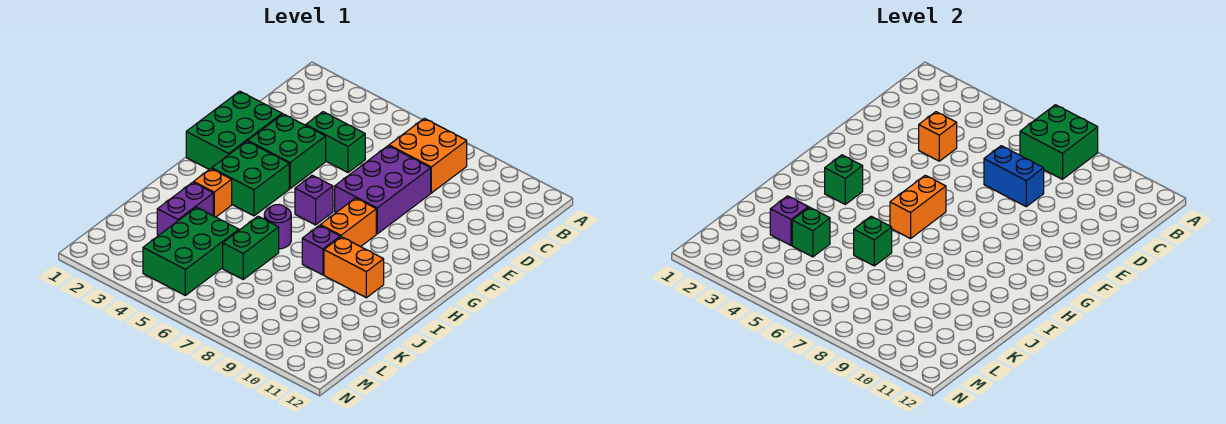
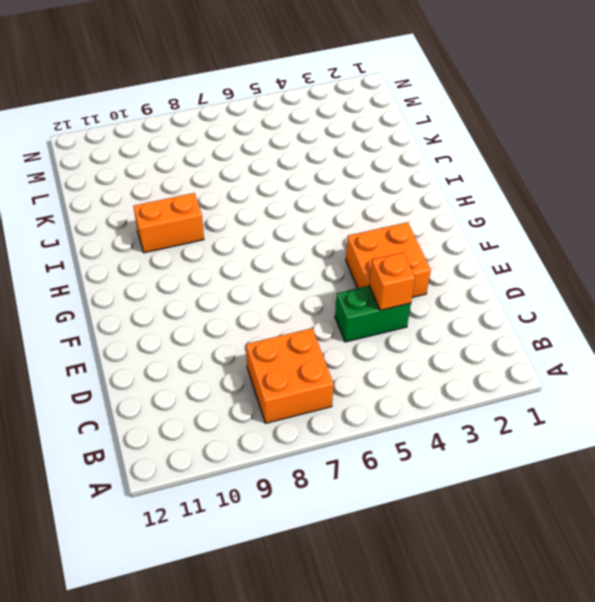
orange 2x2 brick [346,222,431,297] -> green 2x2 brick [248,114,326,188]
none -> purple 2x3 brick [335,146,431,234]
none -> green 2x3 brick [186,91,282,169]
none -> green 2x2 brick [212,141,289,216]

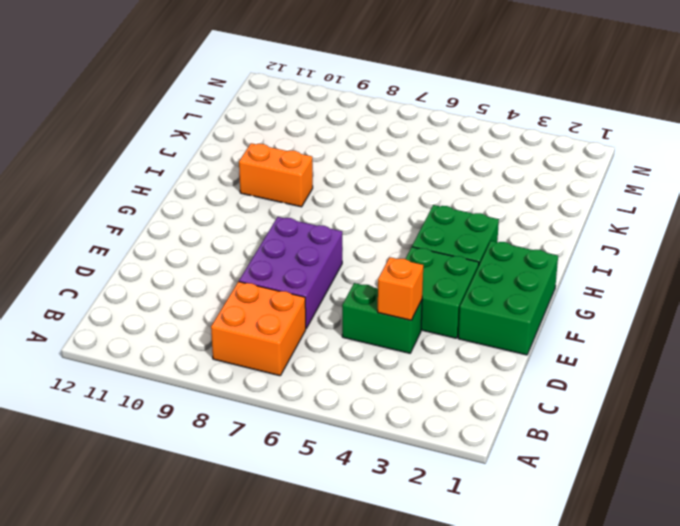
none -> purple 1x1 brick [295,175,333,225]
none -> orange 1x2 brick [320,198,376,247]
none -> orange 1x1 brick [194,169,232,217]

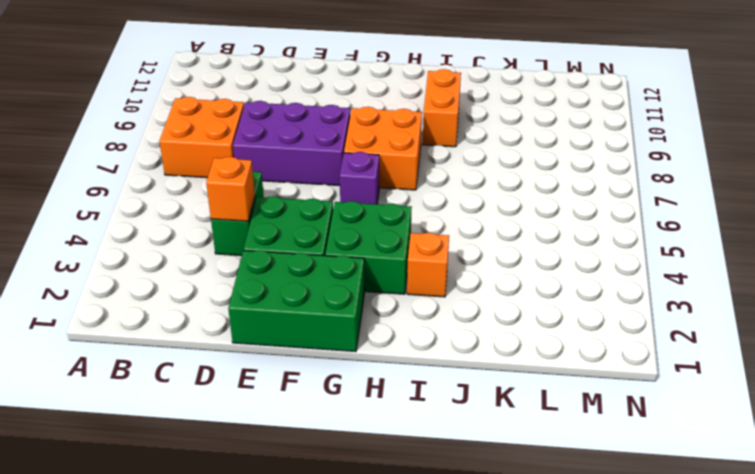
orange 2x2 brick [344,107,422,190] -> orange 1x2 brick [320,198,376,247]
none -> purple 1x1 round brick [264,205,291,249]
none -> purple 1x1 brick [302,225,340,275]
none -> purple 1x2 brick [157,182,213,235]

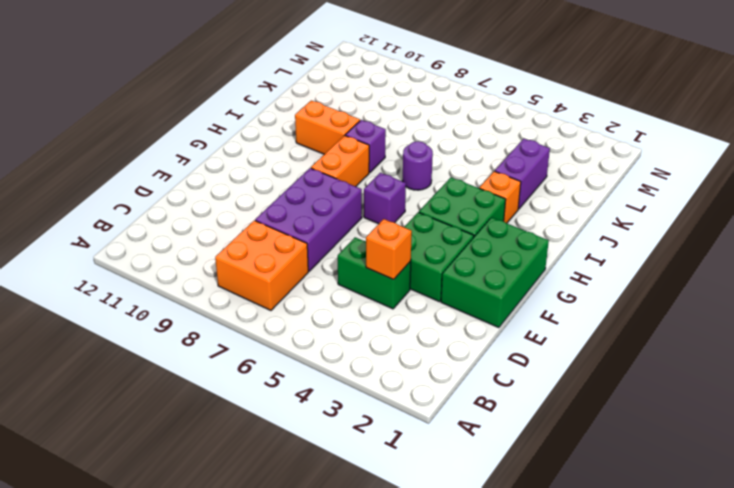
none -> green 1x2 brick [223,216,279,279]
none -> green 2x3 brick [143,207,239,295]
none -> green 2x2 brick [1020,105,1098,179]

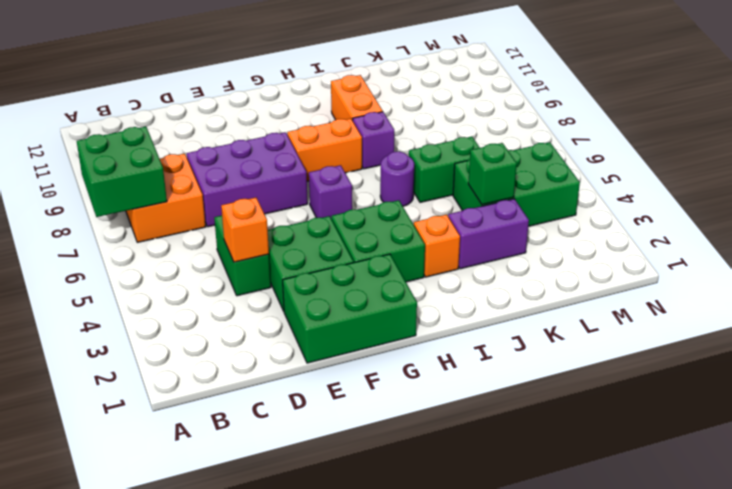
none -> blue 1x2 brick [984,146,1044,207]
none -> orange 1x2 brick [890,175,946,239]
none -> green 1x1 brick [825,155,863,204]

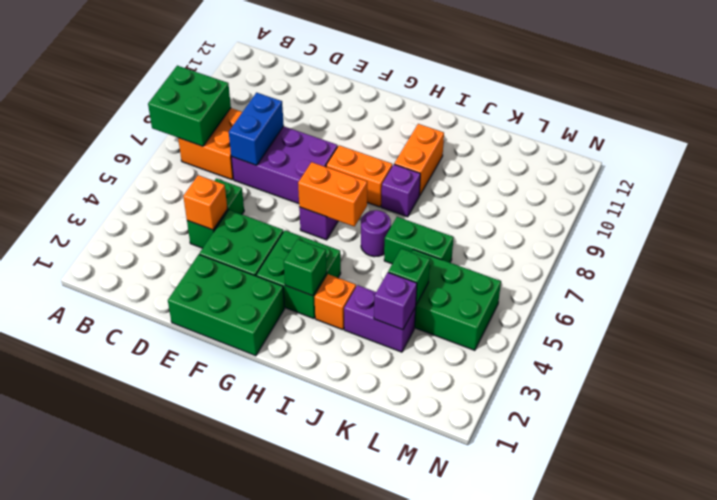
none -> green 1x1 brick [854,216,892,266]

